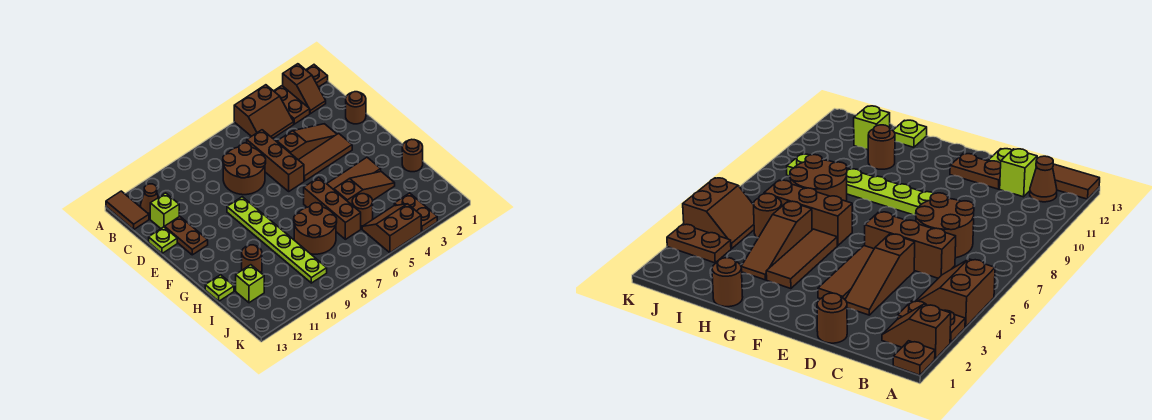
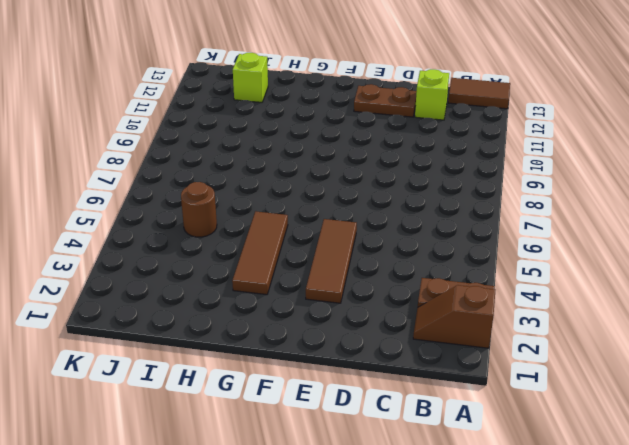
none -> brown 1x1 plate [306,65,328,87]
none -> brown 2x2 slope [234,85,294,138]
none -> brown 1x1 cone [140,184,158,216]

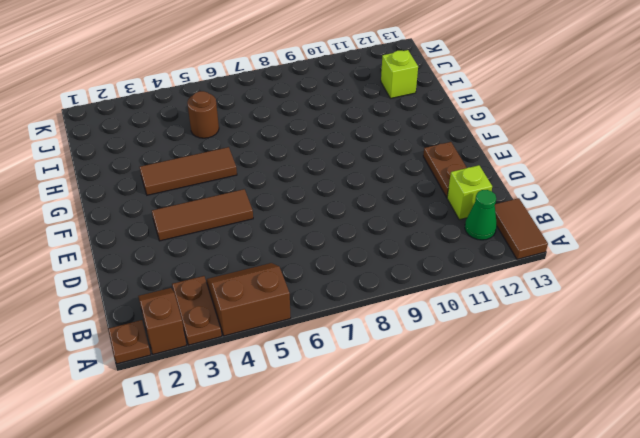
green 1x1 cone [465,190,497,240] -> brown 1x1 cone [140,184,158,216]
none -> brown 1x3 brick [247,130,304,191]
none -> brown 2x2 round brick [223,143,266,195]
none -> brown 1x1 round brick [346,92,366,124]

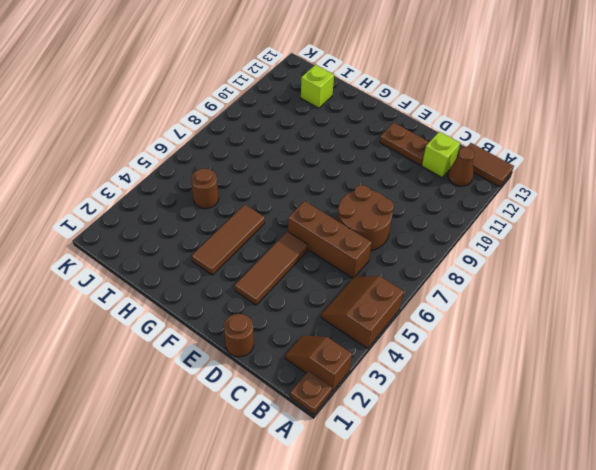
none -> brown 1x2 plate [274,86,310,124]
none -> brown 1x3 slope [277,124,337,160]
none -> lime 1x1 plate [149,227,177,253]

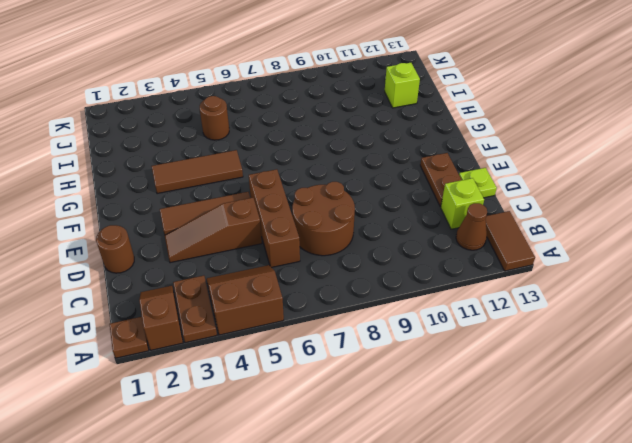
none -> lime 1x6 plate [227,197,327,283]
none -> brown 1x3 brick [304,178,361,239]
none -> brown 1x1 round brick [402,139,423,172]

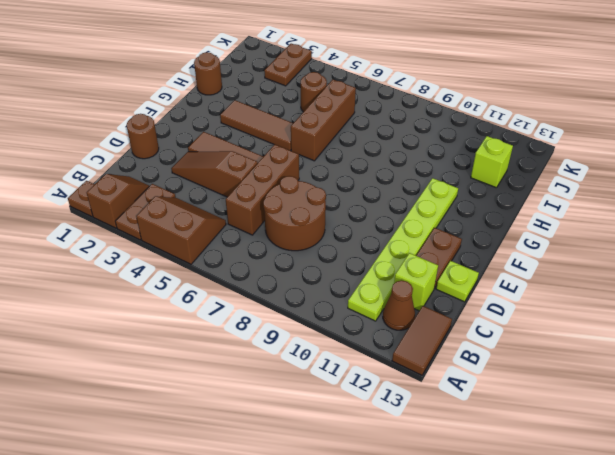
lime 1x6 plate [348,178,458,321] -> lime 1x6 plate moved to [227,197,327,283]
none -> brown 1x3 slope [334,172,395,205]
none -> brown 2x2 round brick [294,203,337,254]
none -> brown 1x1 round brick [242,245,262,273]

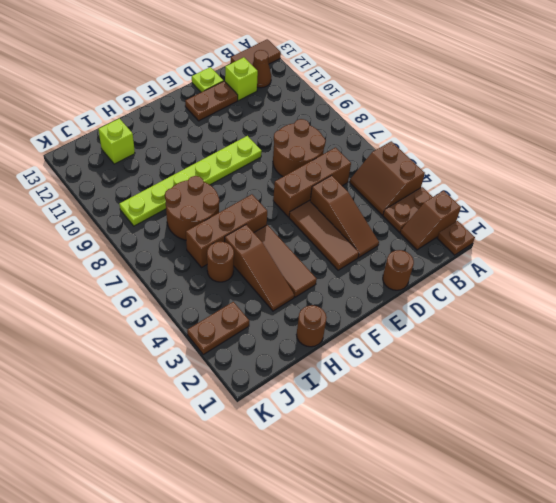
none -> brown 1x1 round brick [242,245,262,273]
none -> lime 1x1 plate [205,275,234,301]
none -> brown 2x2 slope [362,204,421,253]

